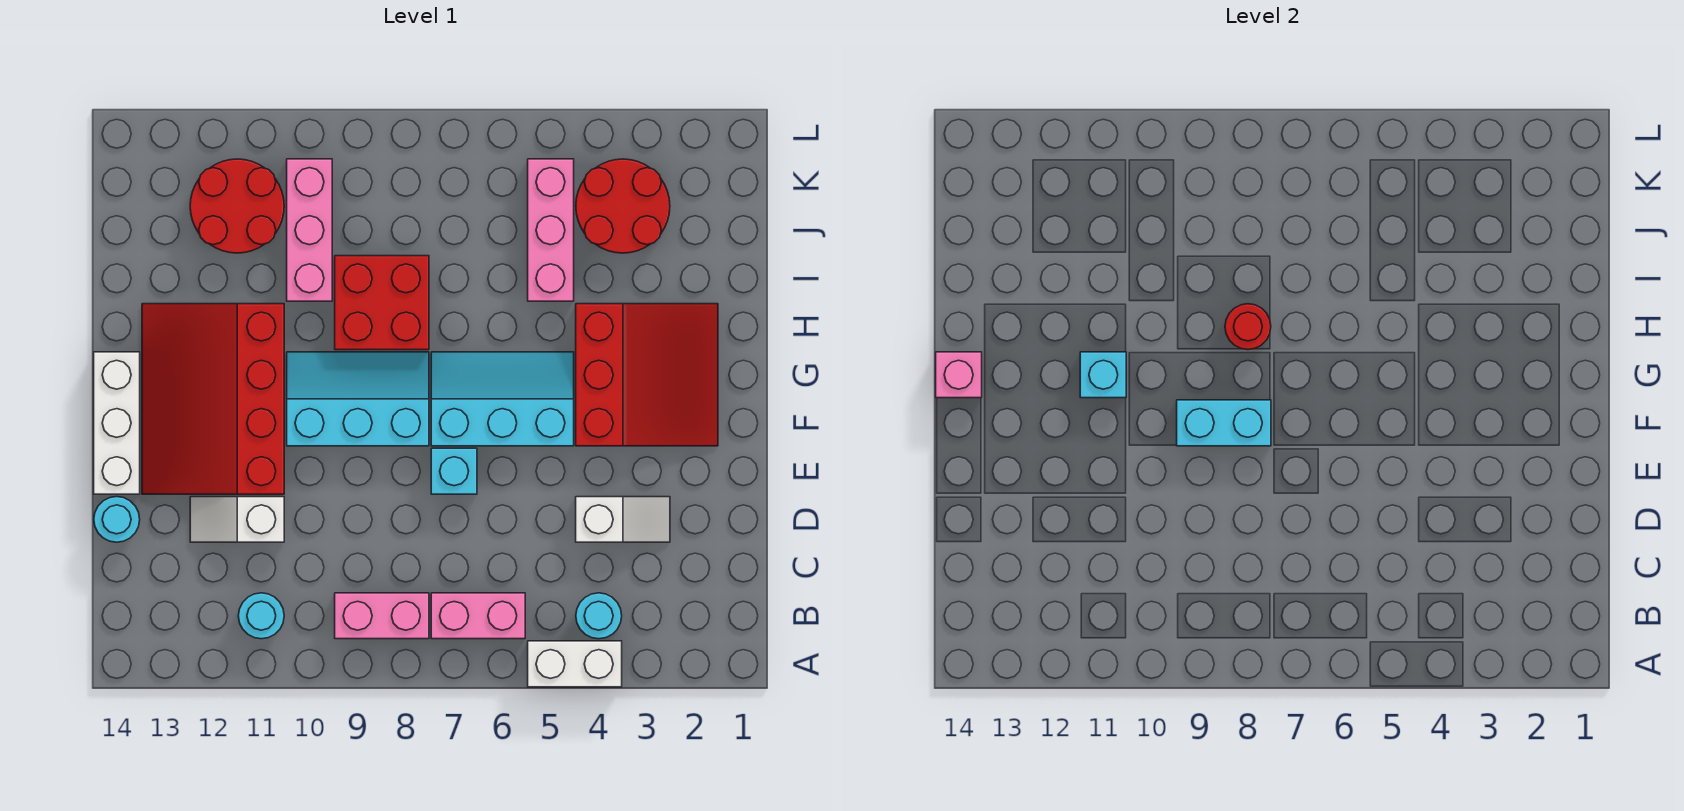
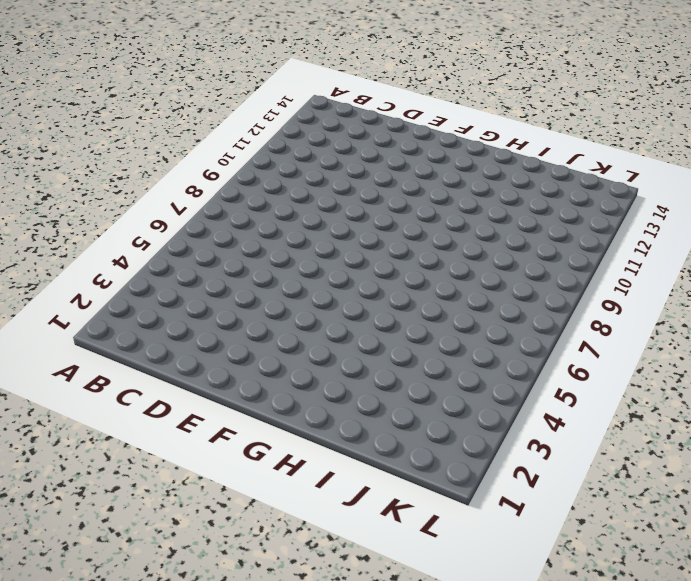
none -> white 1x2 brick [528,641,622,687]
none -> cyan 1x1 round brick [576,593,622,639]
none -> pink 1x2 brick [431,593,525,639]

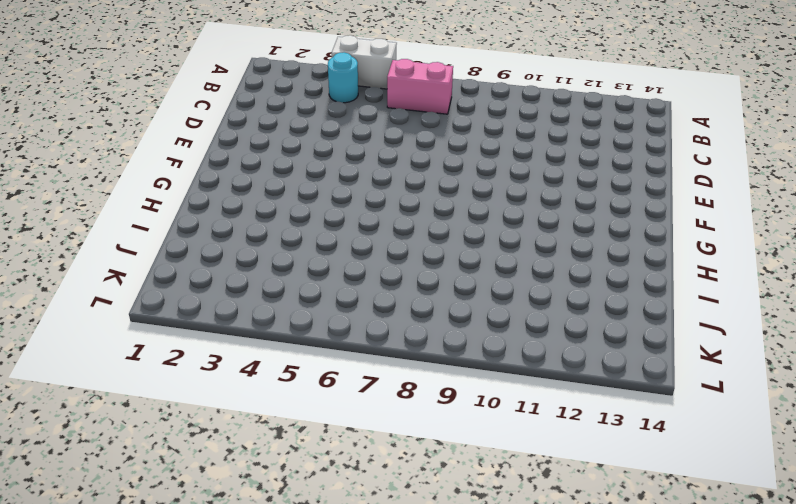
none -> pink 1x2 brick [335,593,429,639]
none -> cyan 1x1 round brick [238,593,284,639]
none -> white 1x2 slope [576,497,670,542]

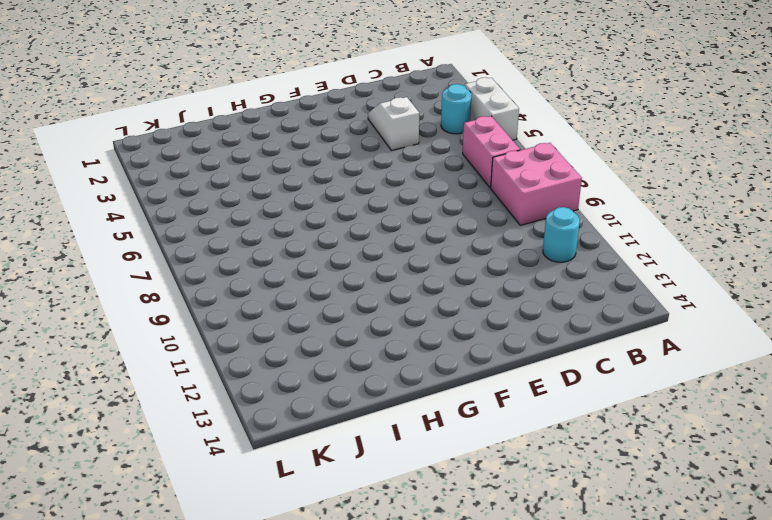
pink 2x2 brick [491,143,582,225] -> pink 1x2 brick [335,593,429,639]
none -> white 1x2 slope [190,497,284,542]
none -> cyan 1x1 round brick [94,497,140,542]
none -> cyan 1x1 brick [431,448,477,494]

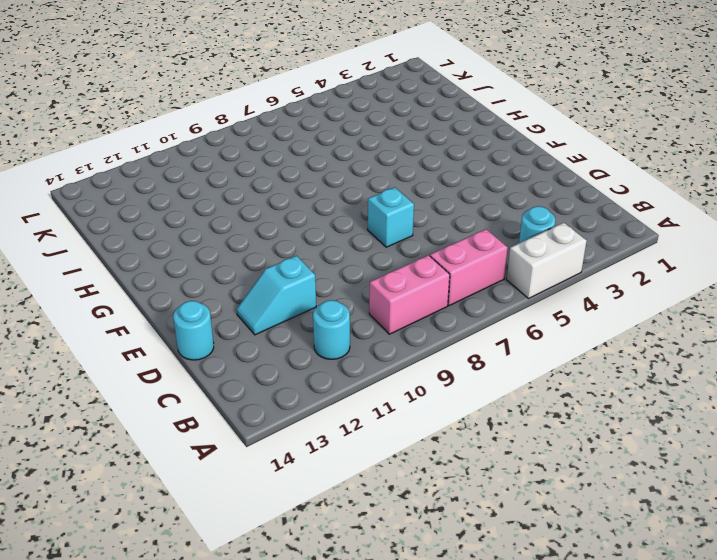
cyan 1x2 slope [237,256,316,335] -> white 1x2 slope [190,497,284,542]
none -> white 1x2 slope [576,497,670,542]
none -> red 3x4 slope [142,304,284,494]
none -> white 1x3 brick [94,352,140,494]

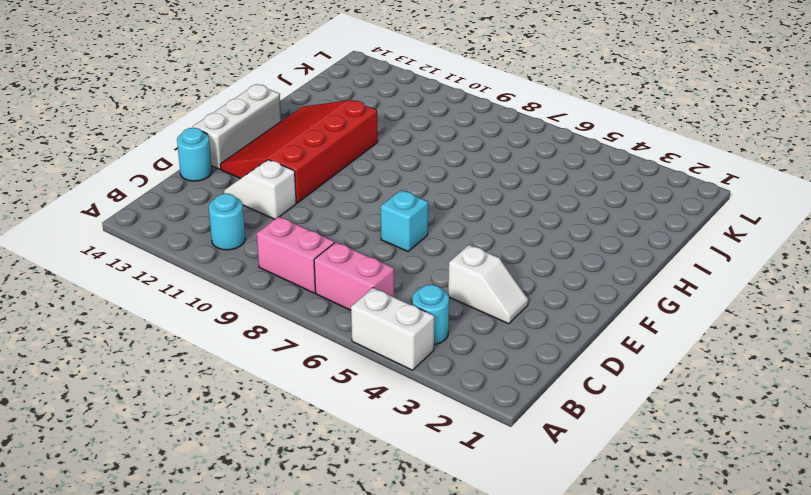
none -> red 3x3 slope [576,304,718,446]
none -> cyan 2x3 slope [431,352,574,446]
none -> cyan 2x3 slope [287,352,429,446]

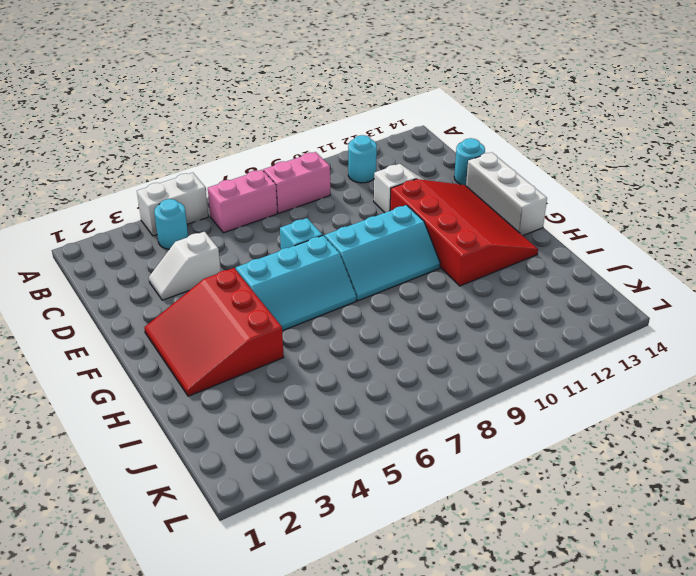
none -> red 2x2 brick [335,256,429,350]
none -> pink 1x3 brick [528,159,574,301]
none -> pink 1x3 brick [287,159,332,301]

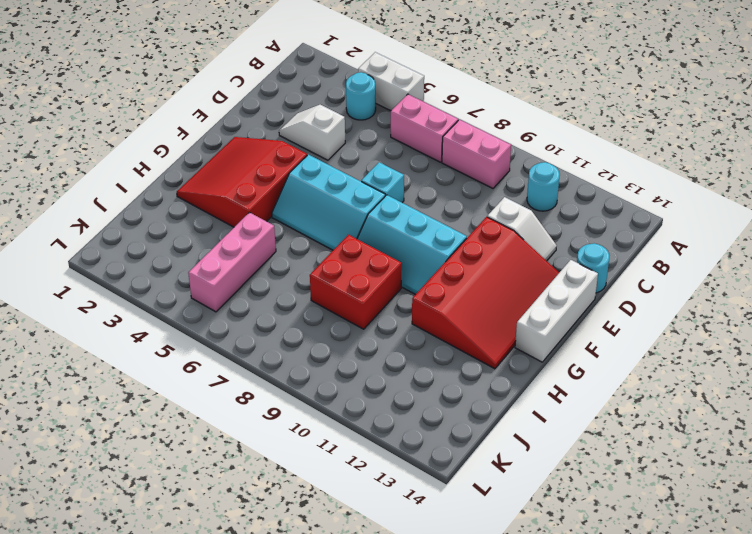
none -> pink 1x3 brick [287,159,332,301]
none -> red 2x2 round brick [576,159,670,253]
none -> red 2x2 round brick [190,159,284,253]

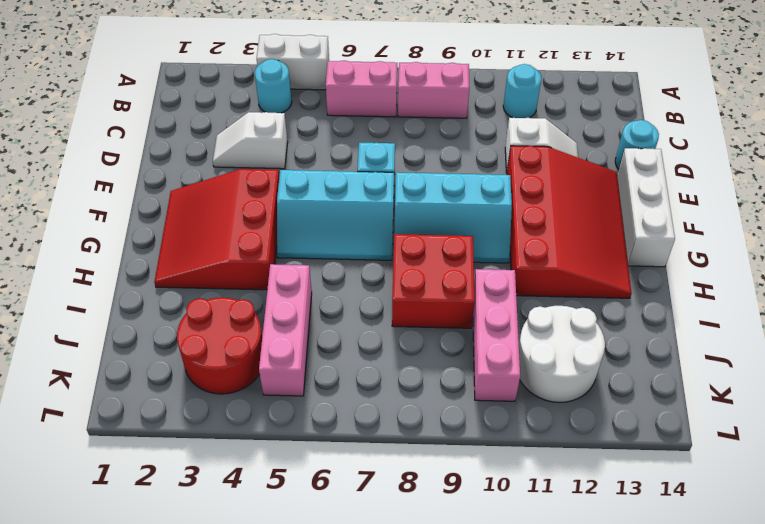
white 2x2 round brick [519,306,605,402] -> red 2x2 round brick [190,159,284,253]
none -> cyan 1x2 brick [1177,400,1271,446]
none -> cyan 1x1 brick [1080,352,1126,398]
none -> pink 1x1 brick [936,352,982,398]

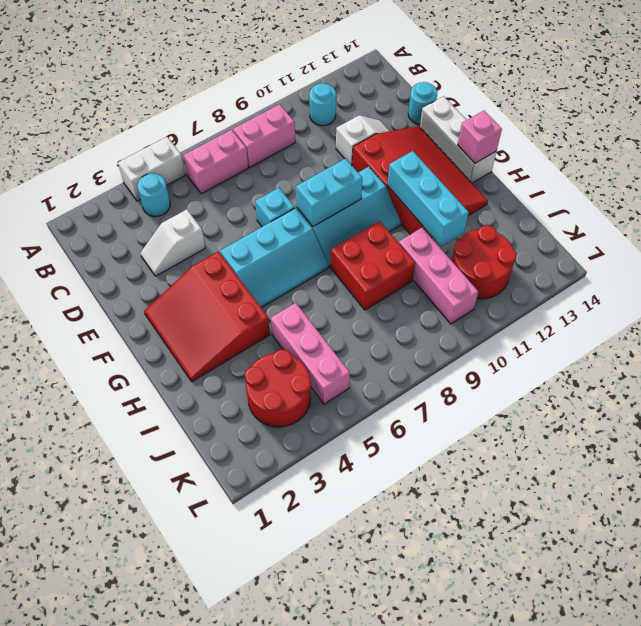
cyan 1x3 brick [387,151,469,246] -> cyan 1x1 brick [1080,352,1126,398]
none -> red 1x1 round brick [1225,304,1271,350]

